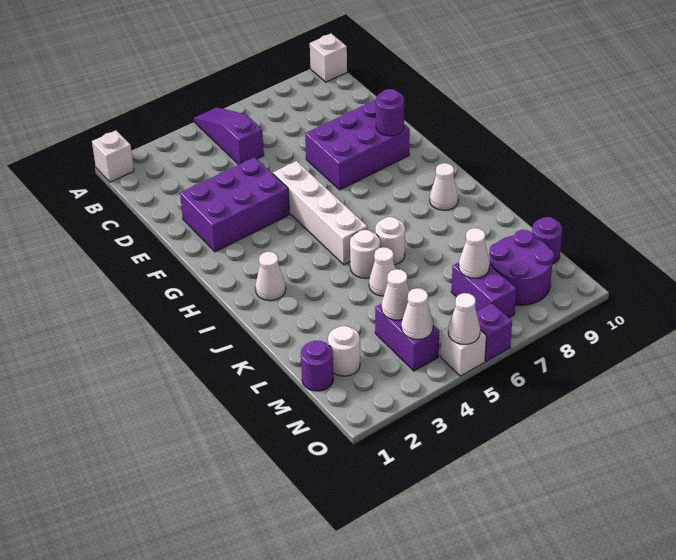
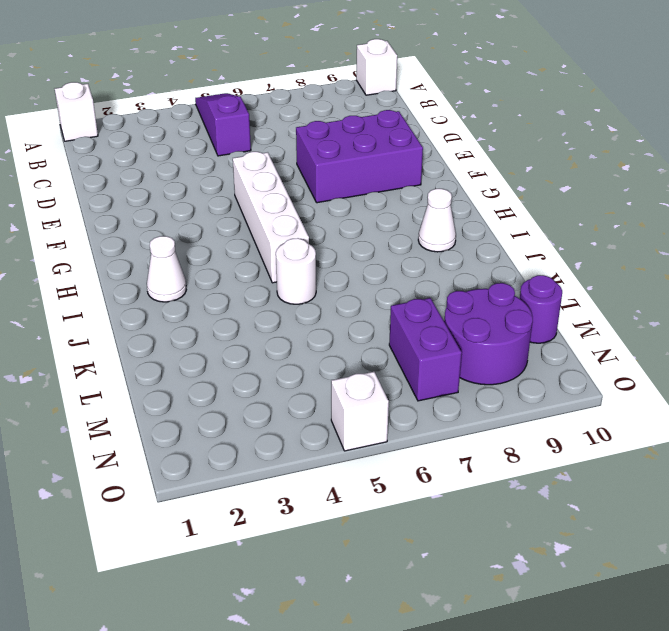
none -> purple 2x3 brick [180,157,290,252]
none -> white 1x1 round brick [375,217,405,265]
none -> white 1x1 cone [369,247,396,296]

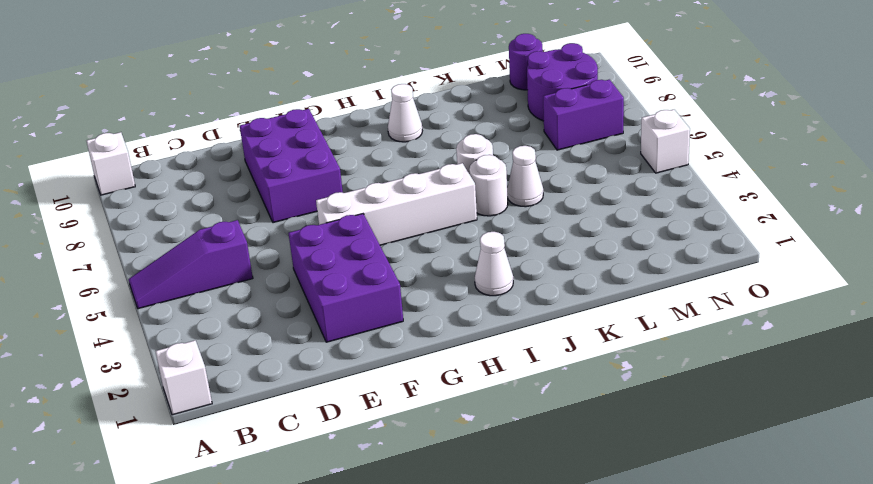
none -> purple 1x1 round brick [301,340,333,391]
none -> white 1x1 round brick [328,326,360,376]
none -> purple 1x2 brick [375,304,439,371]

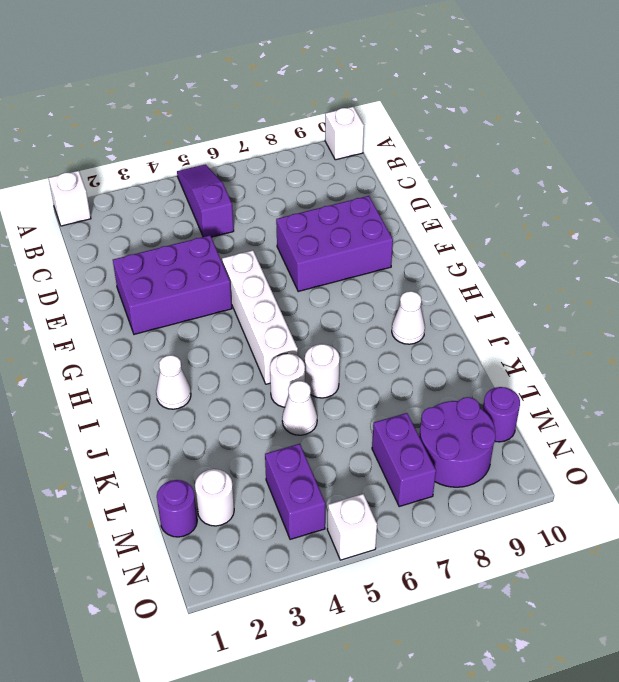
none -> purple 1x1 brick [476,303,512,361]
none -> purple 1x1 round brick [376,89,404,136]
none -> white 1x1 cone [382,269,409,320]

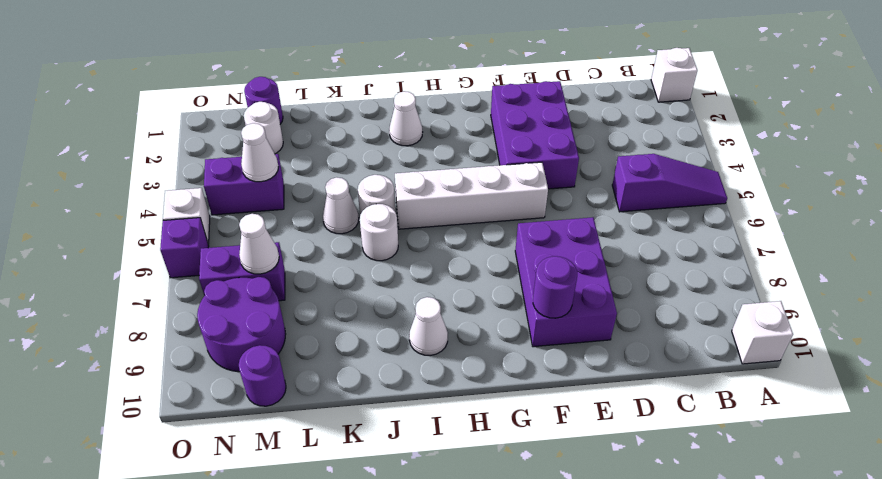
none -> white 1x1 cone [401,288,433,340]
none -> white 1x1 cone [448,293,480,345]

